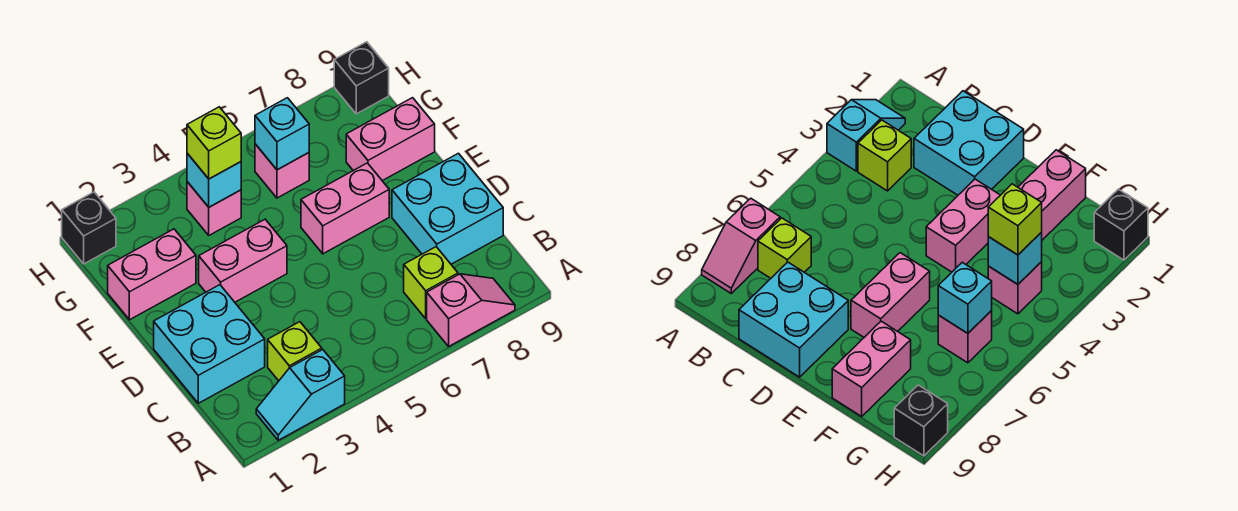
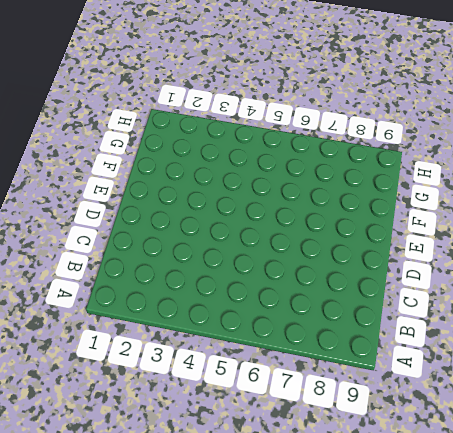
none -> cyan 1x2 slope [256,350,345,440]
none -> pink 1x2 slope [427,274,515,346]
none -> lime 1x1 brick [268,322,322,381]

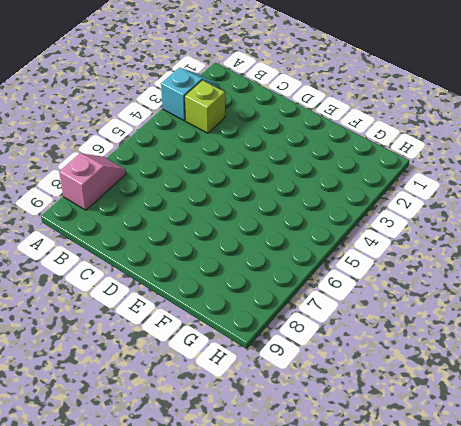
pink 1x2 slope [59,153,126,210] -> pink 1x2 slope turned to [427,274,515,346]
none -> lime 1x1 brick [404,247,458,318]
none -> cyan 2x2 brick [154,285,265,403]
none -> cyan 2x2 brick [392,153,503,264]

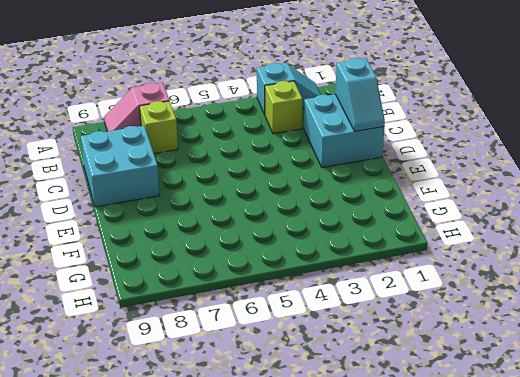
cyan 1x2 slope [335,58,385,131] -> none
none -> pink 1x2 brick [199,219,287,302]
none -> pink 1x2 brick [301,163,389,254]
none -> pink 1x2 brick [108,229,196,320]

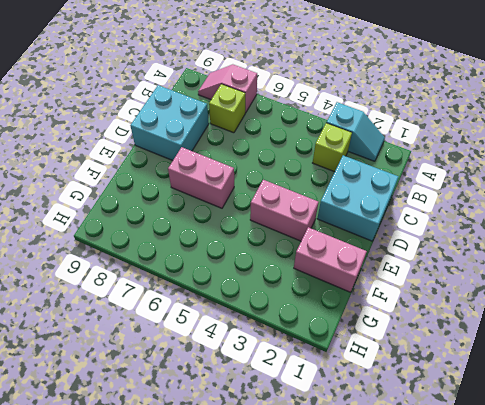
none -> pink 1x2 brick [346,98,435,181]
none -> pink 1x1 brick [187,182,241,235]
none -> pink 1x1 brick [255,144,309,198]

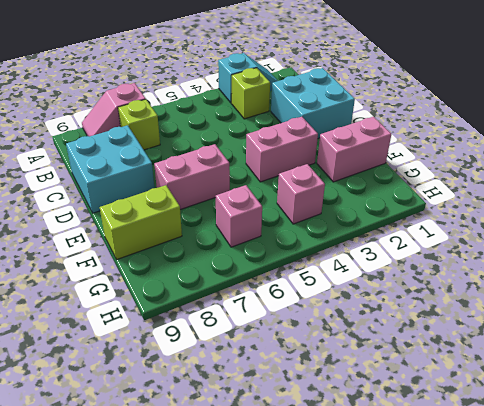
lime 1x2 brick [100,185,182,259] -> pink 1x2 brick [346,98,435,181]
none -> black 1x1 brick [62,192,116,264]
none -> black 1x1 brick [334,42,389,114]
none -> cyan 1x1 brick [187,153,241,207]

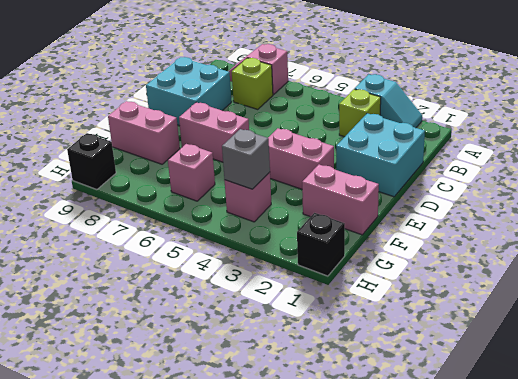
grey 1x1 brick [222,129,270,189] -> cyan 1x1 brick [187,153,241,207]
none -> cyan 1x1 brick [255,98,309,170]
none -> lime 1x1 brick [187,107,241,179]

